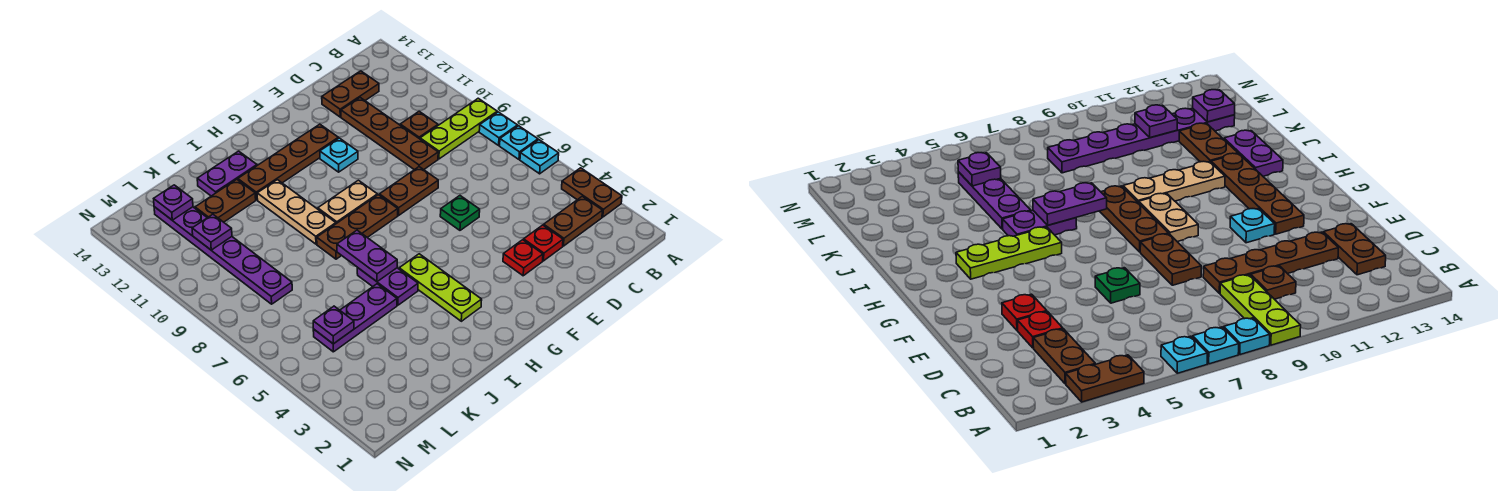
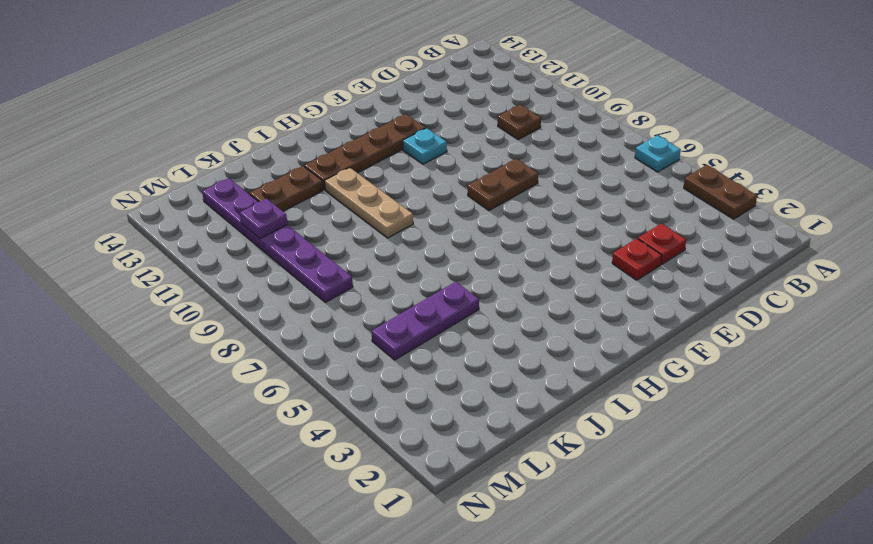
none -> cyan 1x1 plate [500,126,538,159]
none -> cyan 1x1 plate [479,112,518,145]
none -> lime 1x3 plate [420,98,497,159]

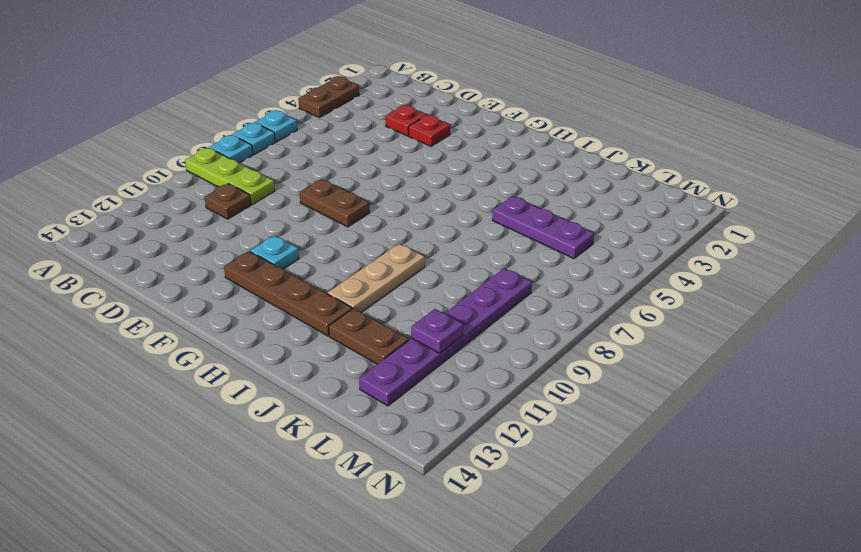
none -> brown 1x2 plate [544,196,603,246]
none -> brown 1x2 plate [322,71,379,117]
none -> brown 1x4 plate [341,98,438,170]

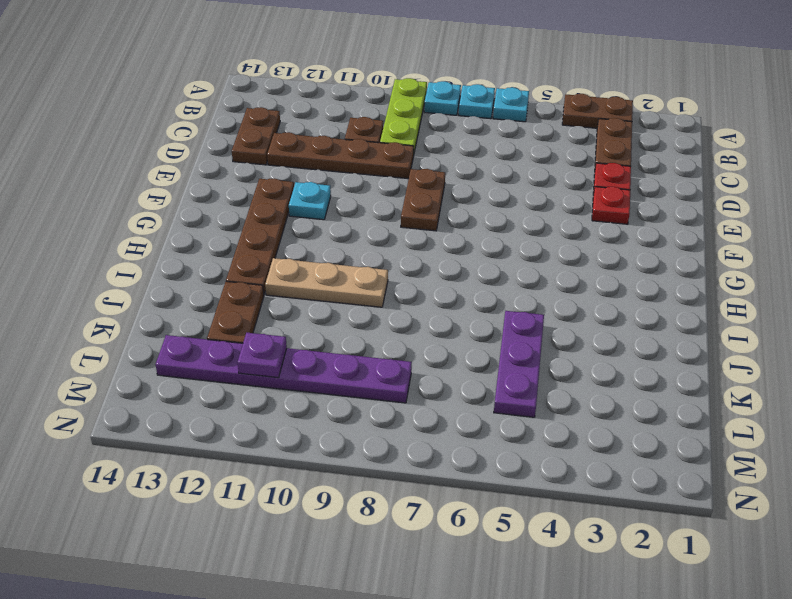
none -> green 1x1 plate [440,196,480,230]
none -> brown 1x3 plate [317,195,398,259]
none -> tan 1x2 plate [318,180,377,224]

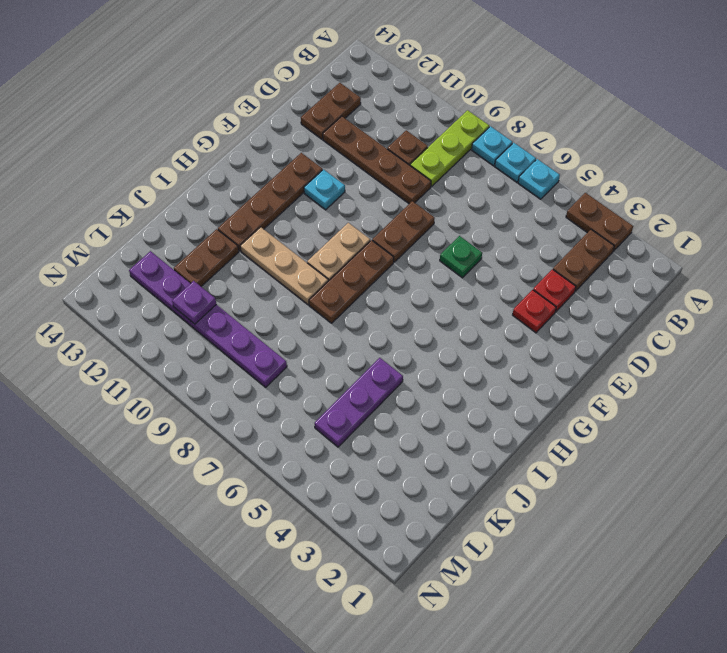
none -> lime 1x3 plate [399,254,482,321]
none -> purple 1x2 plate [357,268,418,305]
none -> purple 1x2 plate [197,151,257,196]

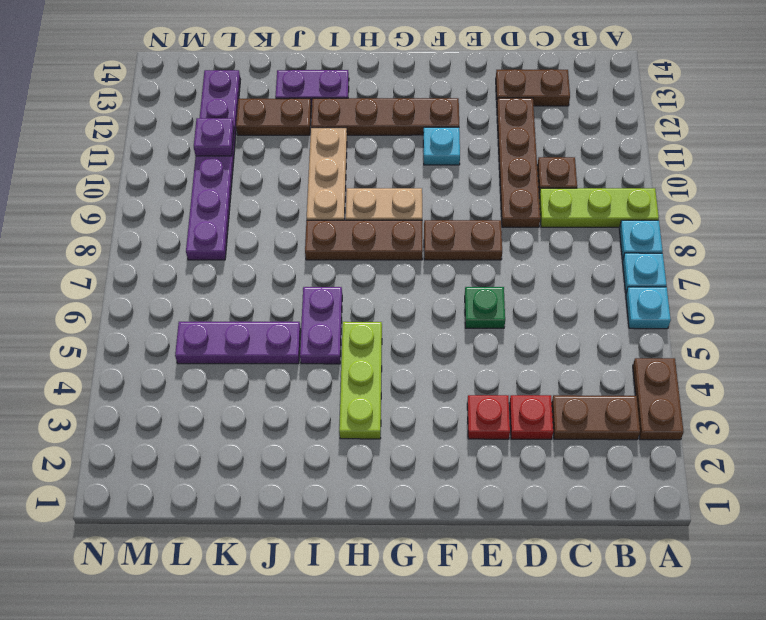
none -> purple 1x2 plate [337,230,397,282]
none -> purple 1x1 plate [313,306,354,344]
none -> purple 1x1 plate [154,185,193,220]

